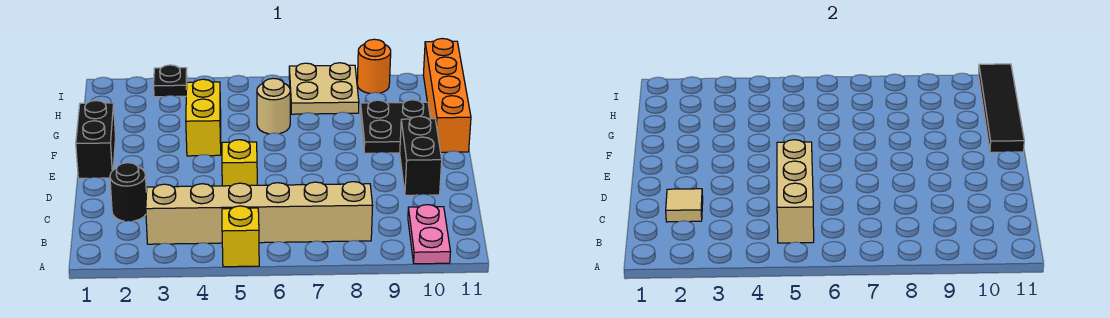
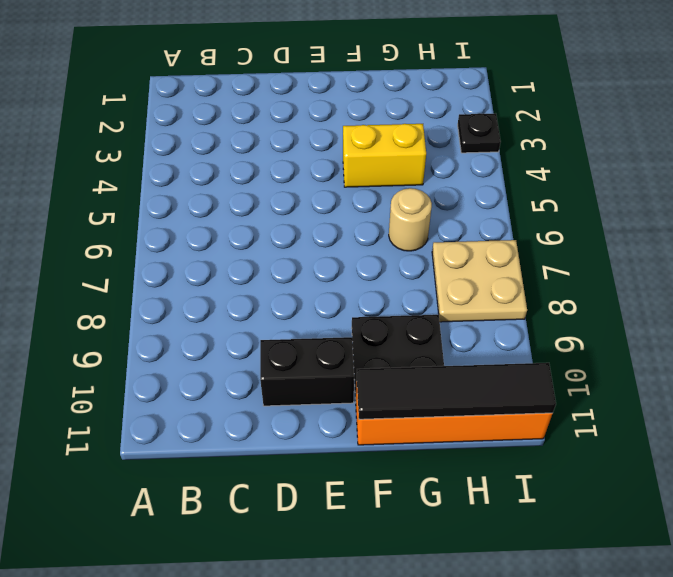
none -> yellow 1x1 brick [222,206,259,267]
none -> pink 1x2 plate [408,205,450,264]
none -> tan 1x6 brick [146,182,373,244]

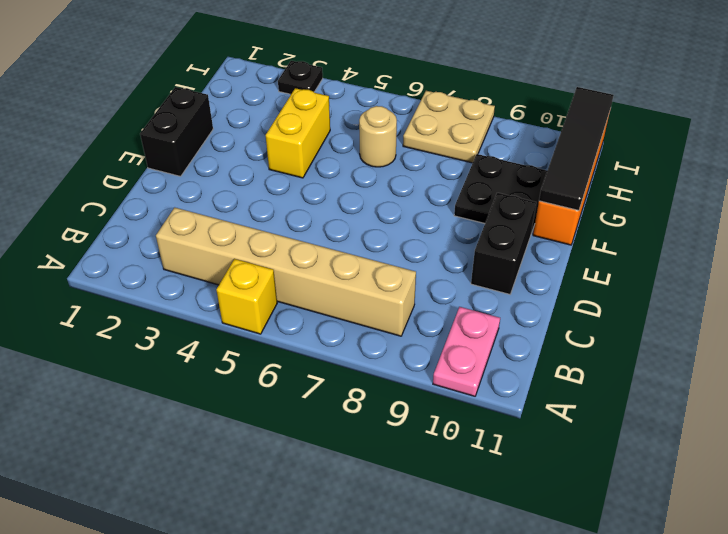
none -> black 1x1 round brick [110,163,146,221]
none -> yellow 1x1 brick [222,140,257,186]
none -> orange 1x1 round brick [357,39,391,93]

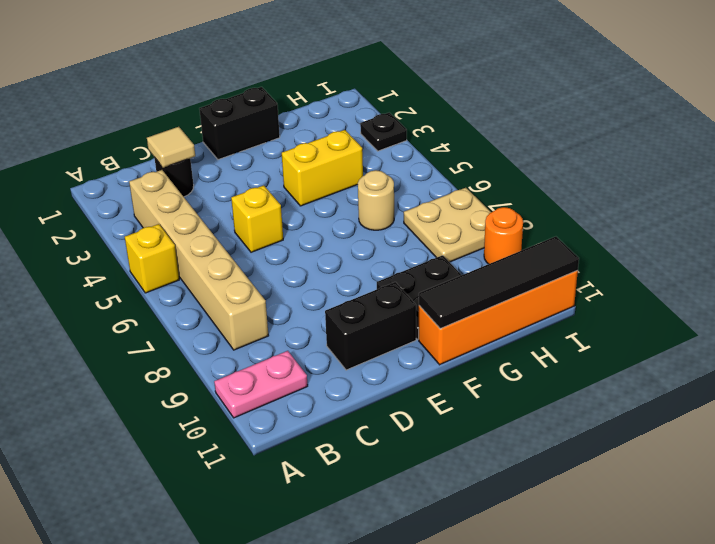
none -> tan 1x3 brick [777,140,814,243]

